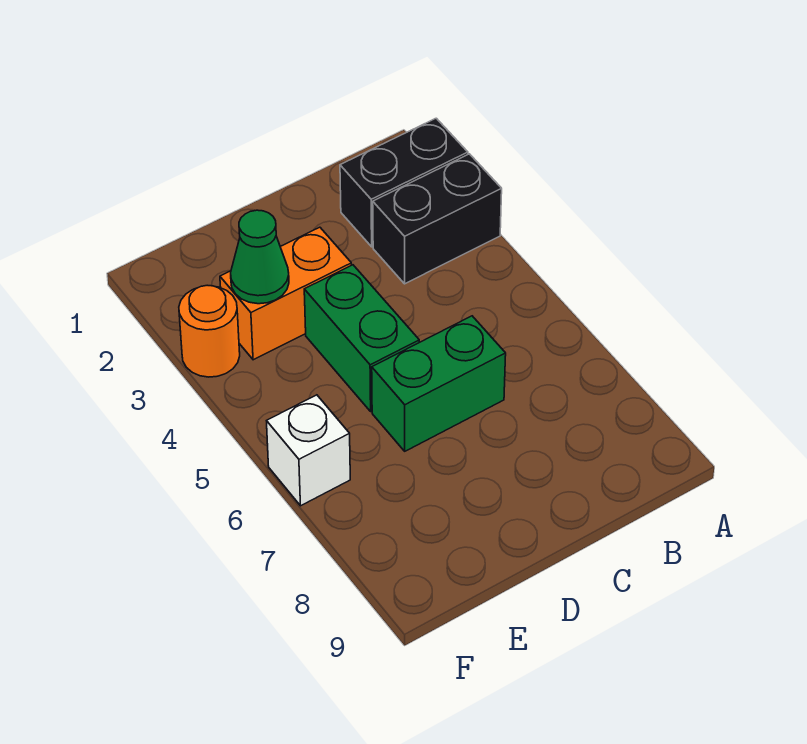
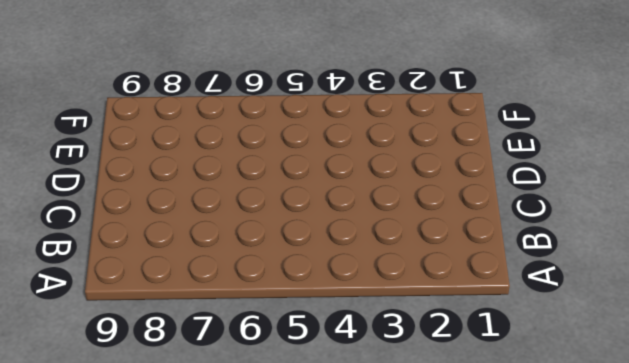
none -> black 1x2 brick [340,118,468,247]
none -> black 1x2 brick [373,154,502,284]

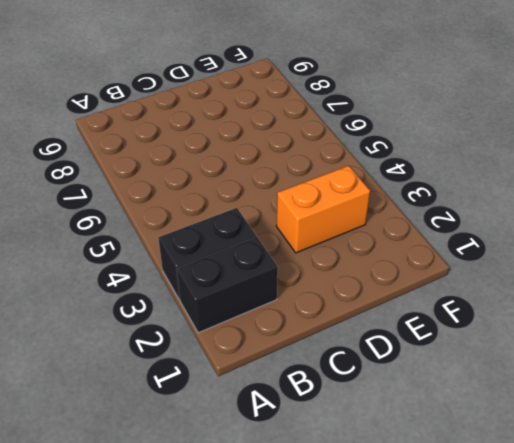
none -> green 1x2 brick [372,316,506,451]
none -> green 1x2 brick [304,265,419,411]

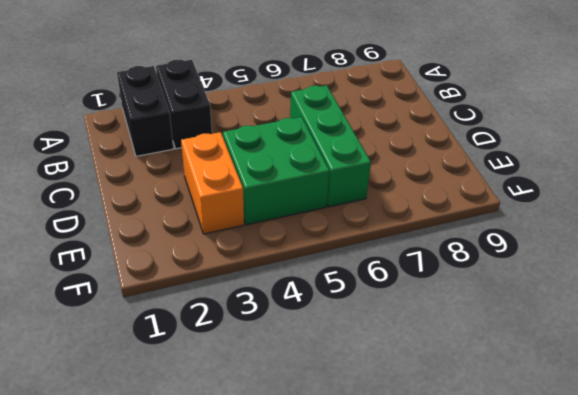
green 1x3 brick [290,85,371,207] -> green 1x2 brick [372,316,506,451]
green 2x2 brick [223,117,329,225] -> green 1x2 brick [304,265,419,411]
none -> orange 1x1 round brick [179,285,240,377]
none -> white 1x1 brick [267,395,350,506]

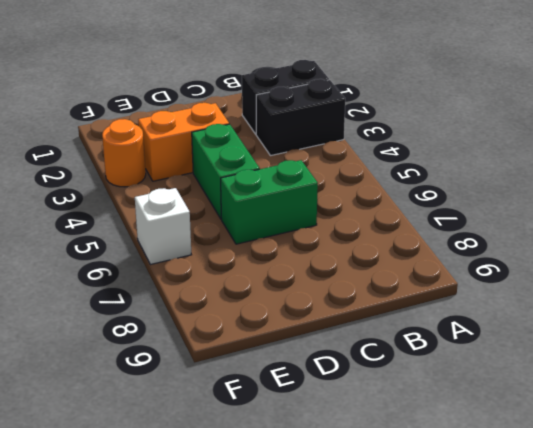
none -> green 1x1 cone [231,210,289,304]

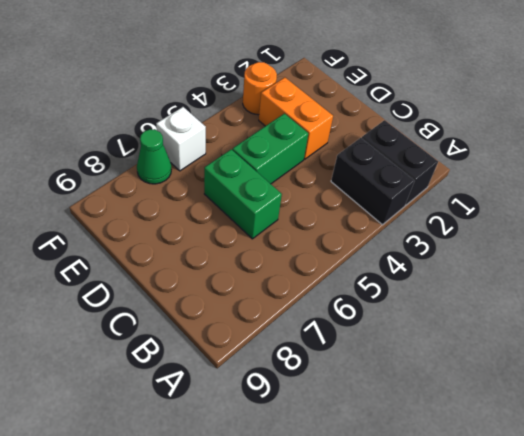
green 1x1 cone [137,129,171,184] -> green 1x1 cone moved to [231,210,289,304]

